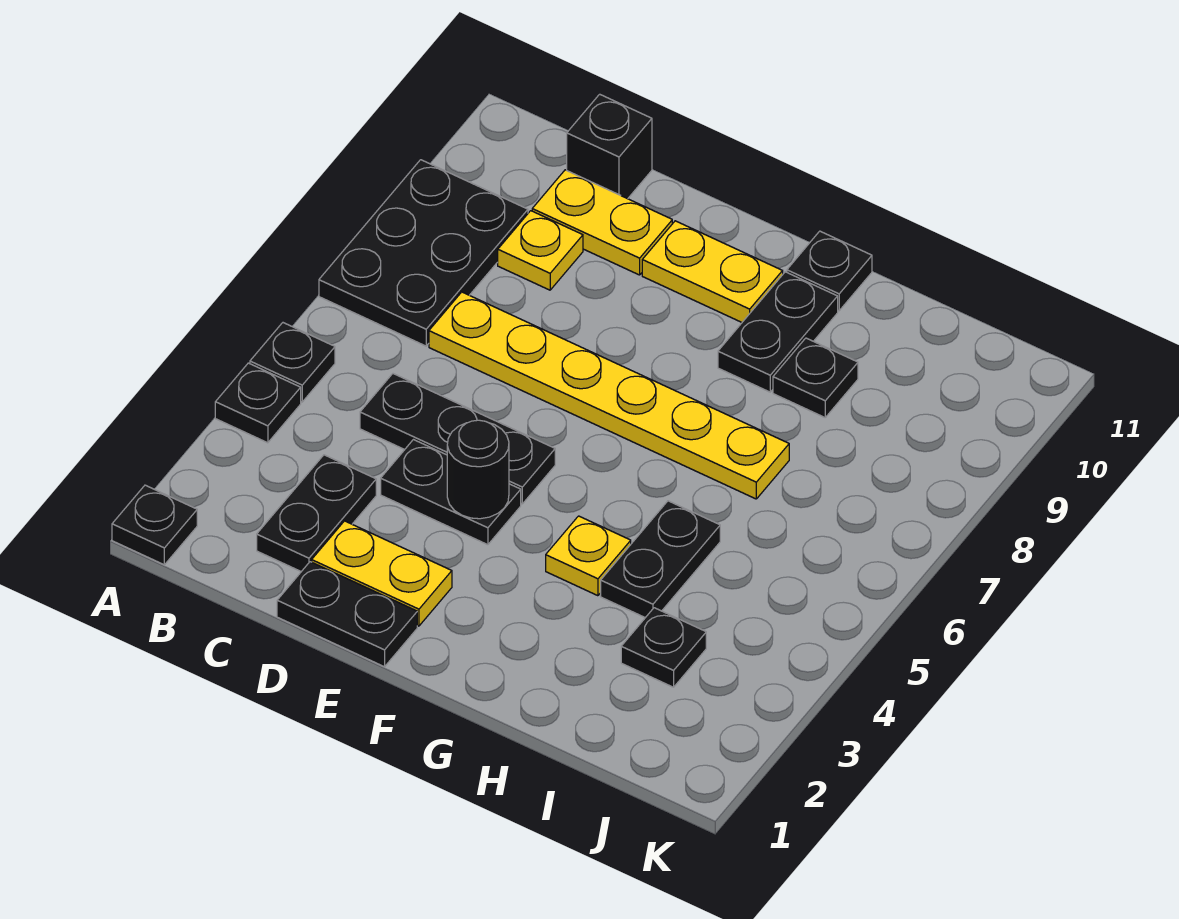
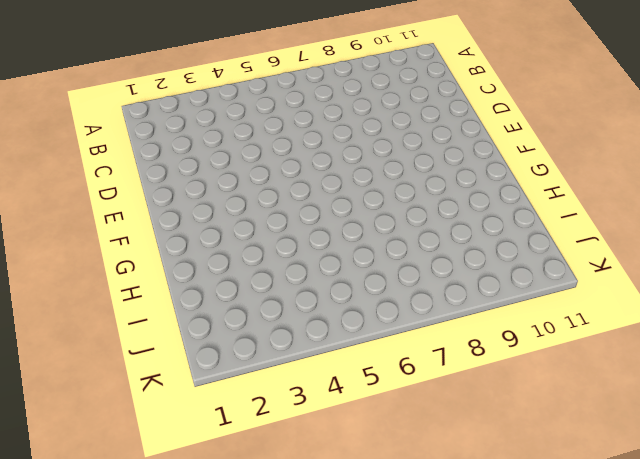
none -> black 1x1 plate [112,485,197,565]
none -> black 1x1 plate [215,363,301,443]
none -> black 1x1 plate [250,323,335,402]

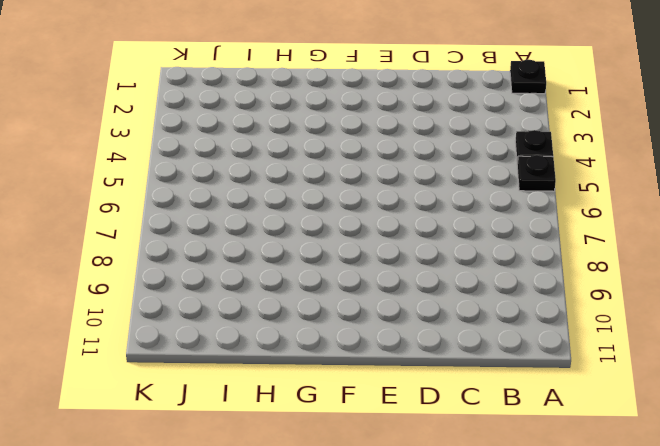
none -> black 2x3 plate [319,160,528,346]
none -> black 1x2 plate [257,455,376,572]
none -> black 1x3 plate [360,374,555,504]

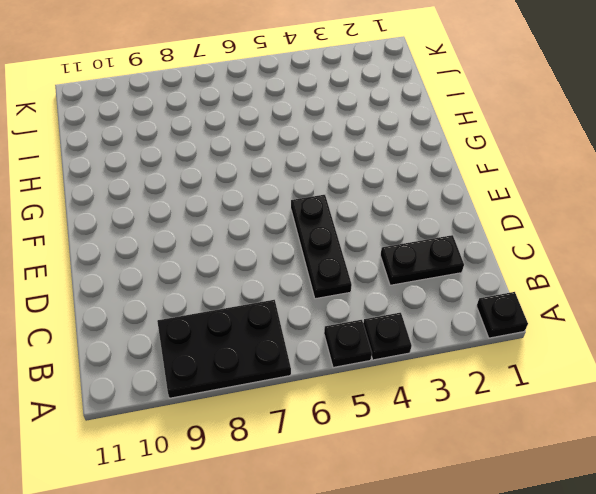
none -> yellow 1x6 plate [429,292,789,499]
none -> yellow 1x1 plate [498,211,583,290]
none -> yellow 1x2 plate [532,170,672,275]

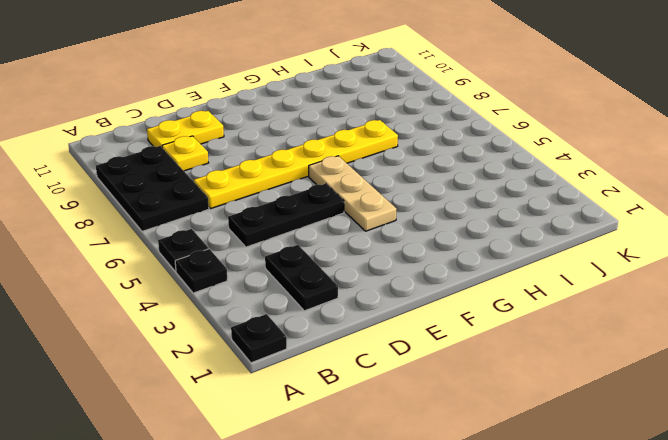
tan 1x3 plate [309,156,396,231] -> none
none -> black 1x1 brick [567,94,652,199]
none -> black 1x2 plate [277,562,417,667]
none -> yellow 1x2 plate [312,521,452,626]

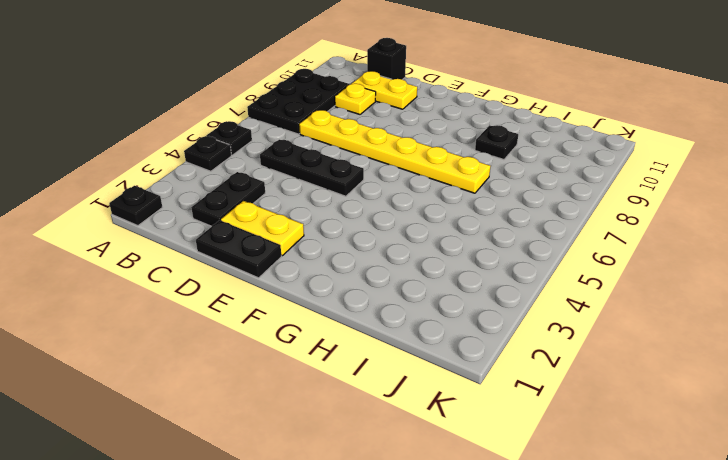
none -> black 1x2 plate [381,440,521,545]
none -> yellow 1x2 plate [642,221,783,322]
none -> yellow 1x1 plate [546,516,631,596]

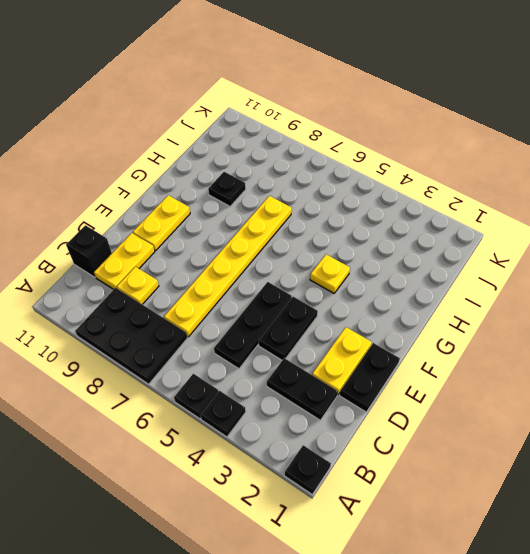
none -> black 1x2 plate [718,272,838,392]
none -> black 1x1 plate [787,231,872,311]
none -> black 1x2 plate [601,501,720,618]

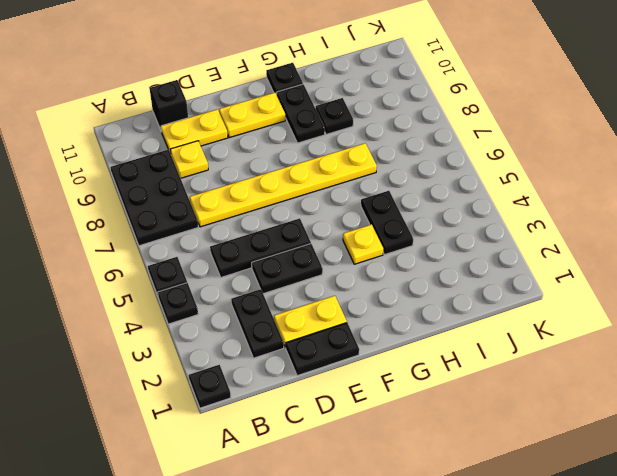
none -> black 1x1 plate [621,608,706,687]
none -> black 1x1 round brick [447,420,509,519]

